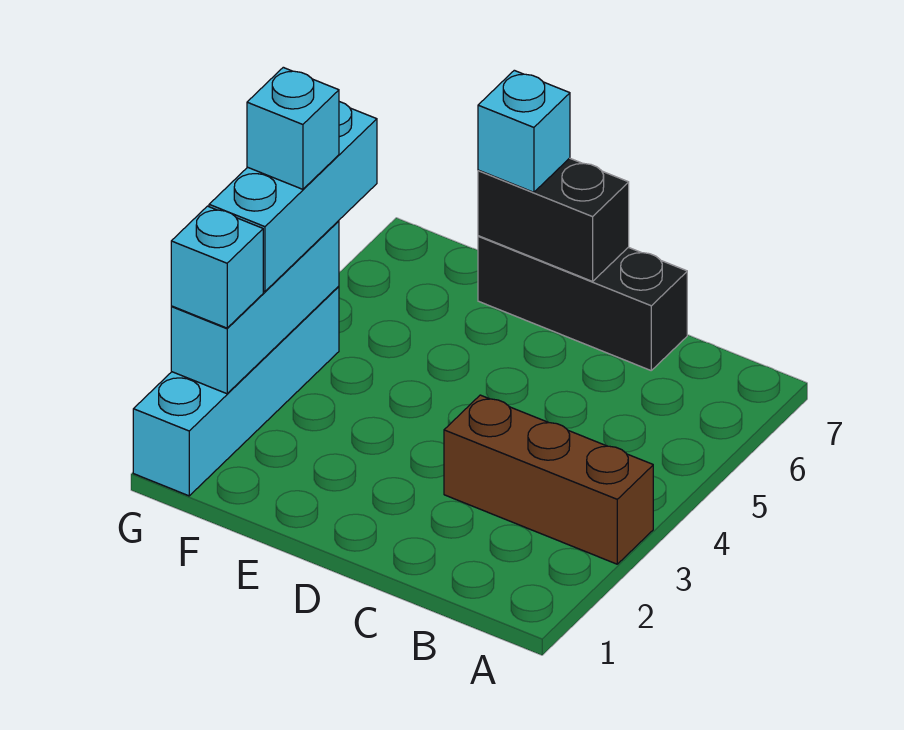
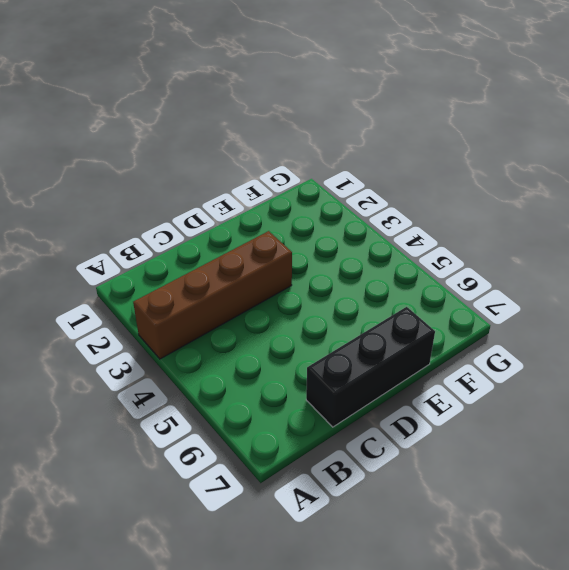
brown 1x4 brick [133,231,292,359] -> brown 1x3 brick [444,395,653,564]
none -> cyan 1x4 brick [133,286,339,496]
none -> black 1x2 brick [478,158,629,281]

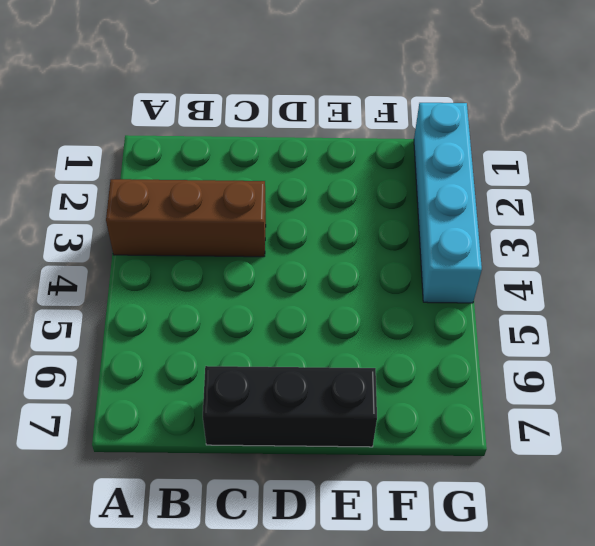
none -> black 1x2 brick [478,158,629,281]
none -> cyan 1x3 brick [171,221,339,394]

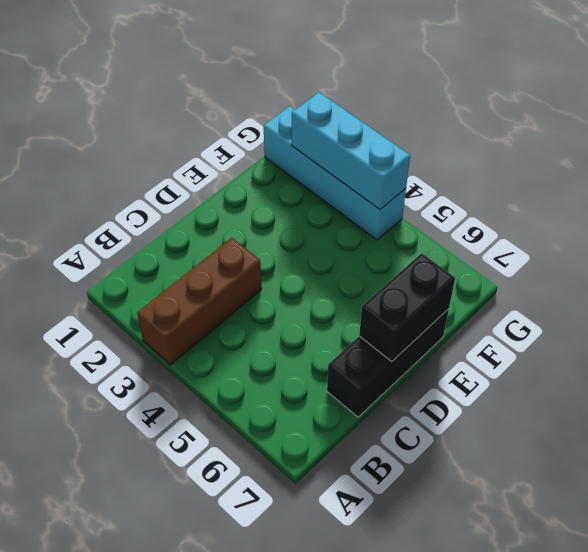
none -> cyan 1x1 brick [478,70,570,192]
none -> cyan 1x1 brick [171,206,263,328]

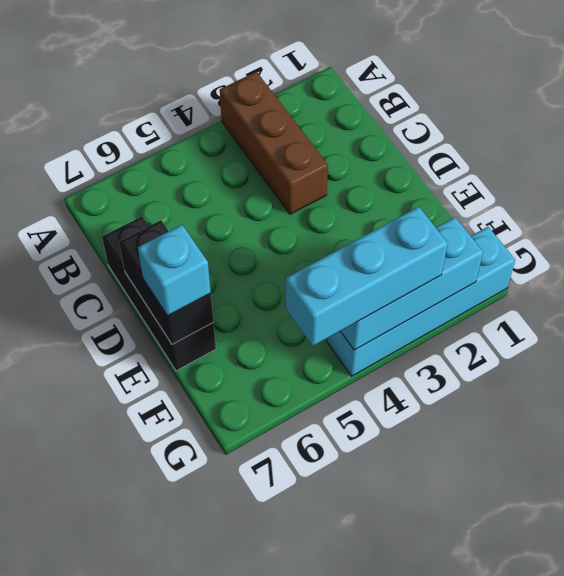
none -> cyan 1x1 brick [171,206,263,328]
none -> cyan 1x1 brick [247,67,339,189]

